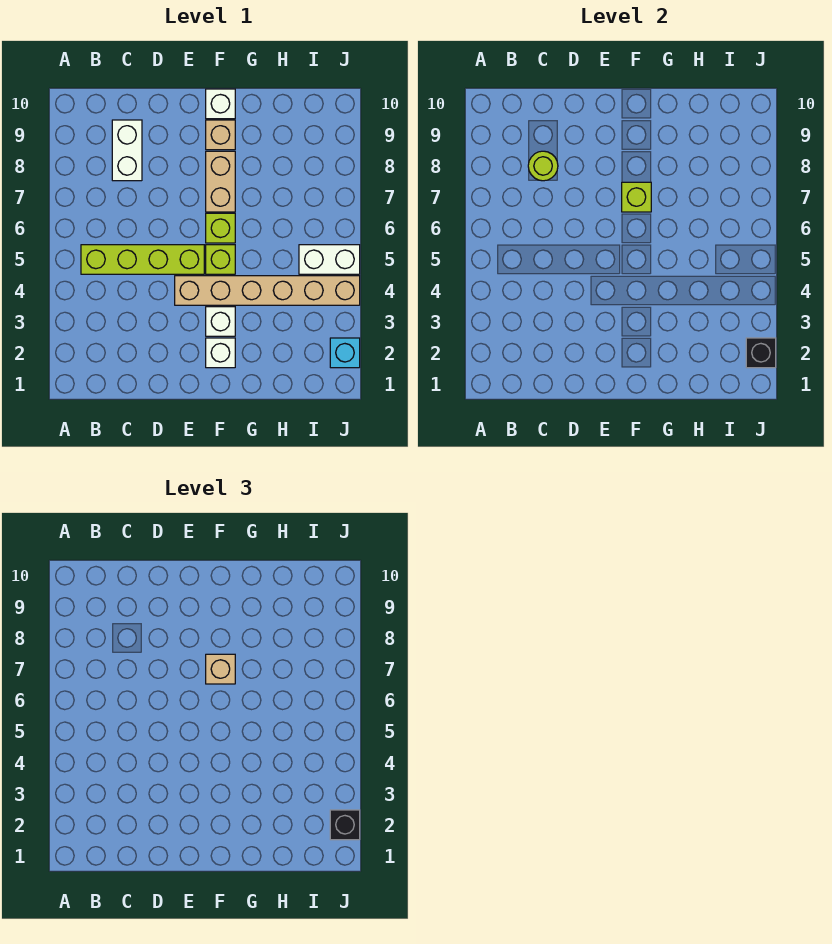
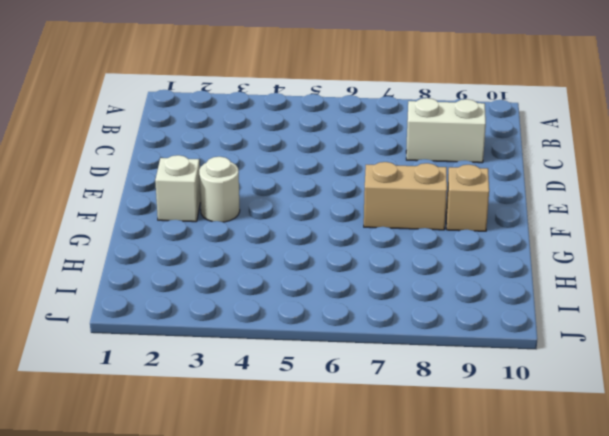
white 1x1 round brick [199,157,240,222] -> white 1x1 brick [206,307,235,336]
none -> lime 1x4 brick [81,245,204,274]
none -> tan 1x6 brick [175,276,360,305]
none -> lime 1x1 brick [206,245,235,274]

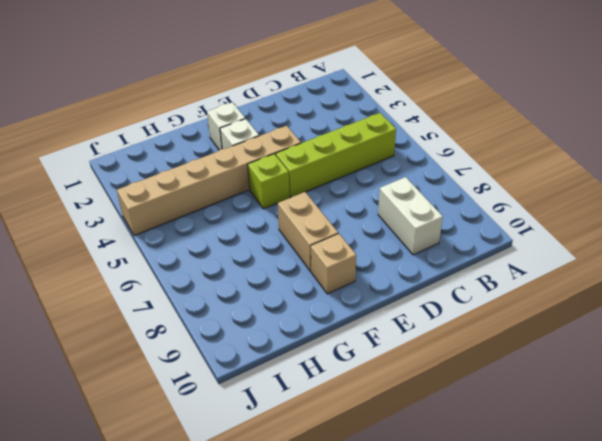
none -> lime 1x1 brick [206,213,235,243]
none -> white 1x1 brick [206,89,235,119]
none -> white 1x2 brick [299,245,360,274]

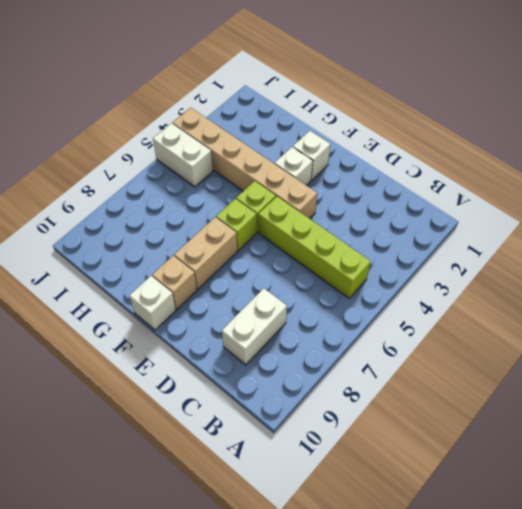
none -> cyan 1x1 brick [330,338,360,368]
none -> lime 1x1 round brick [528,151,558,181]
none -> lime 1x1 brick [622,182,651,212]

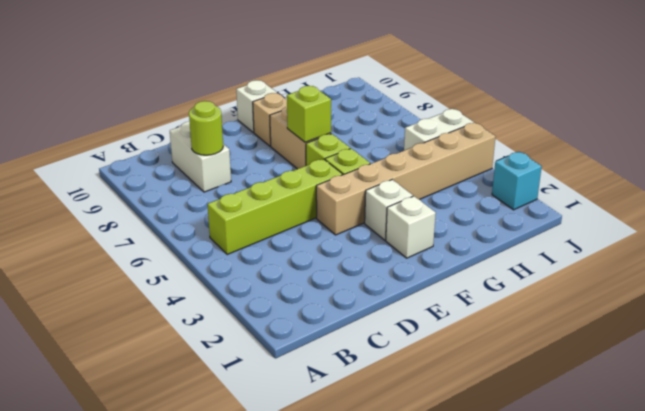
none -> black 1x1 brick [746,338,776,368]
none -> tan 1x1 brick [206,654,235,684]
none -> black 1x1 brick [330,810,360,840]

